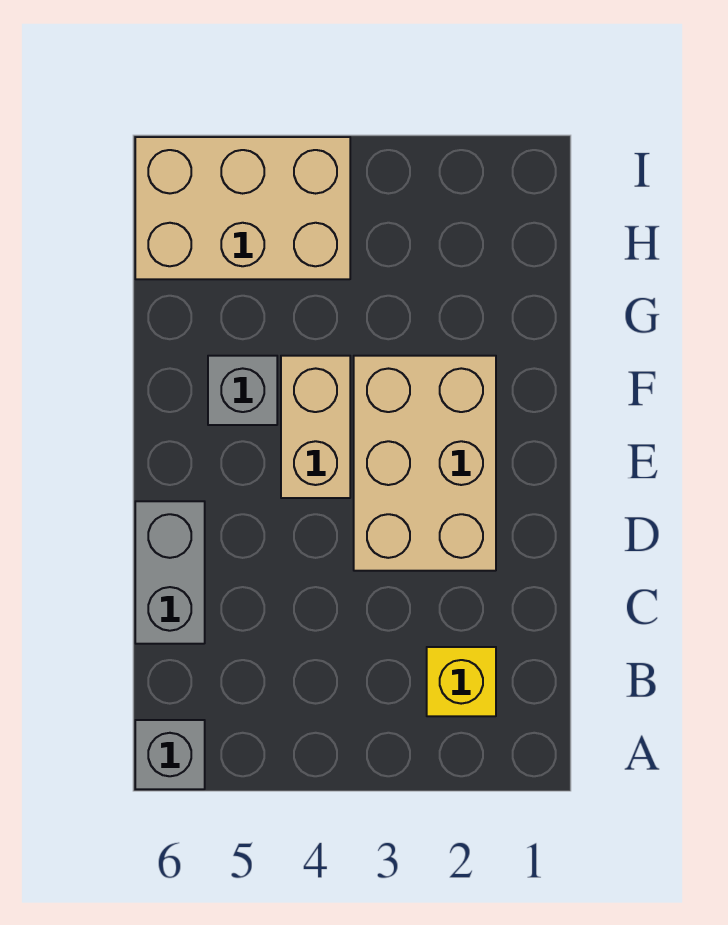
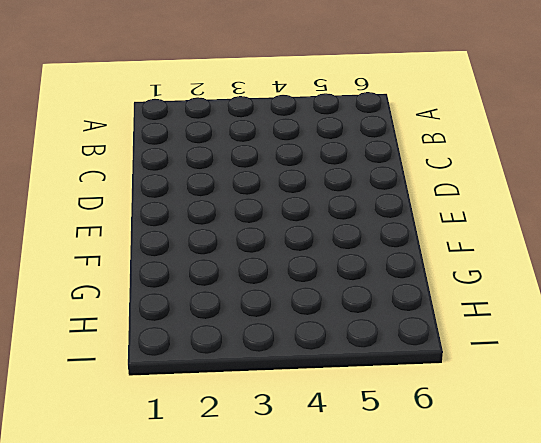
none -> grey 1x1 brick [135,720,205,789]
none -> yellow 1x1 brick [427,647,496,716]

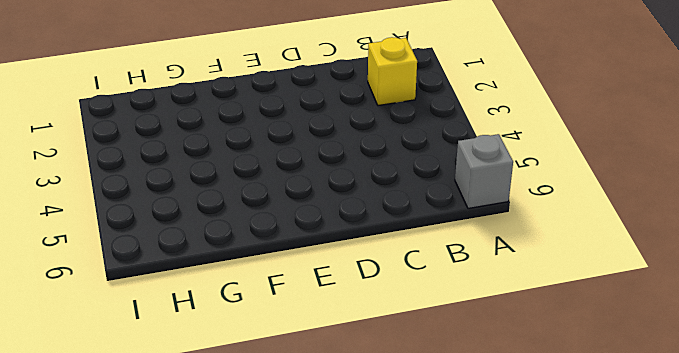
none -> grey 1x2 brick [135,501,205,644]
none -> tan 2x3 brick [354,356,496,571]

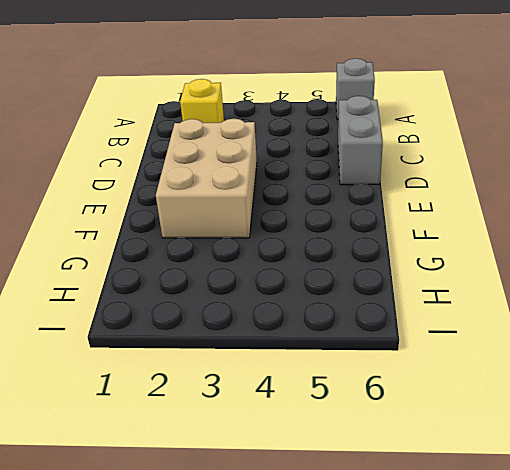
none -> tan 1x2 brick [281,356,350,498]
none -> grey 1x1 brick [208,356,277,425]

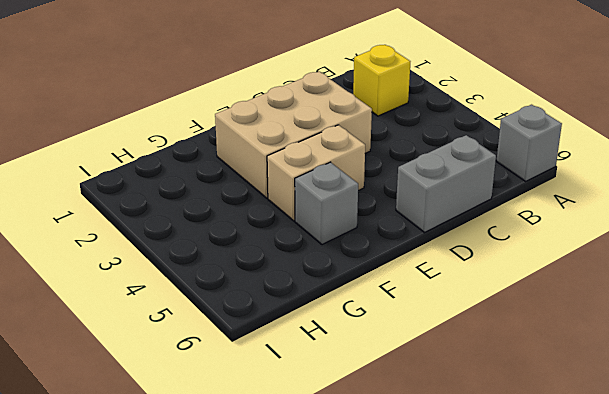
none -> tan 2x3 brick [135,137,350,279]

